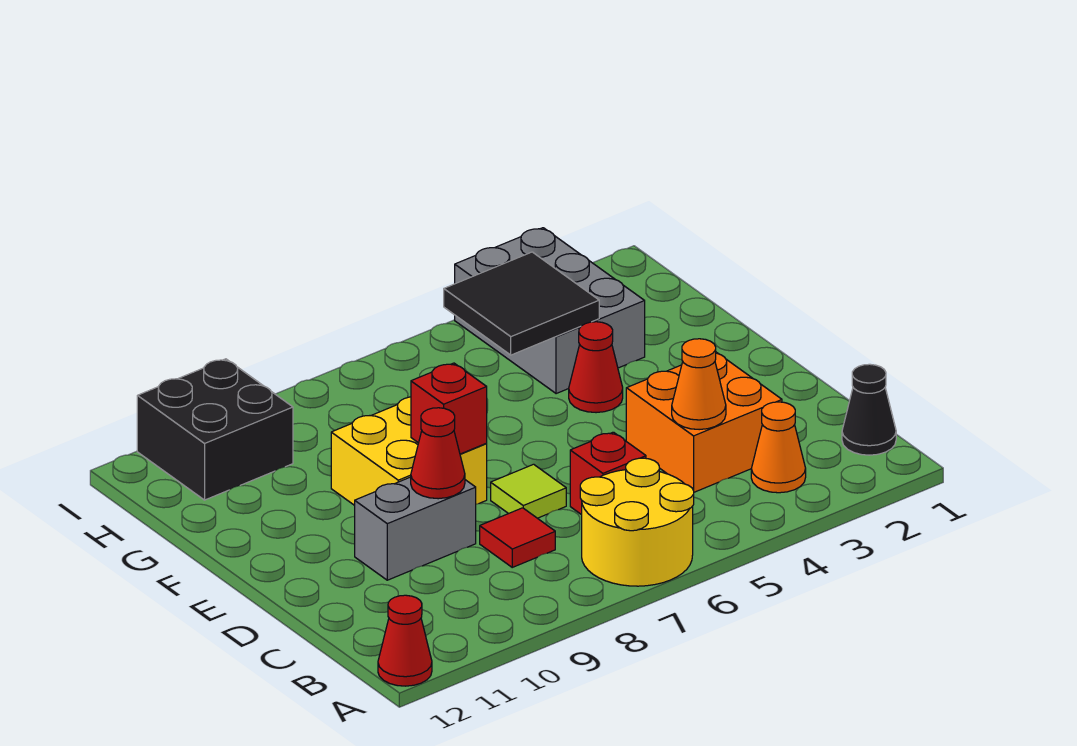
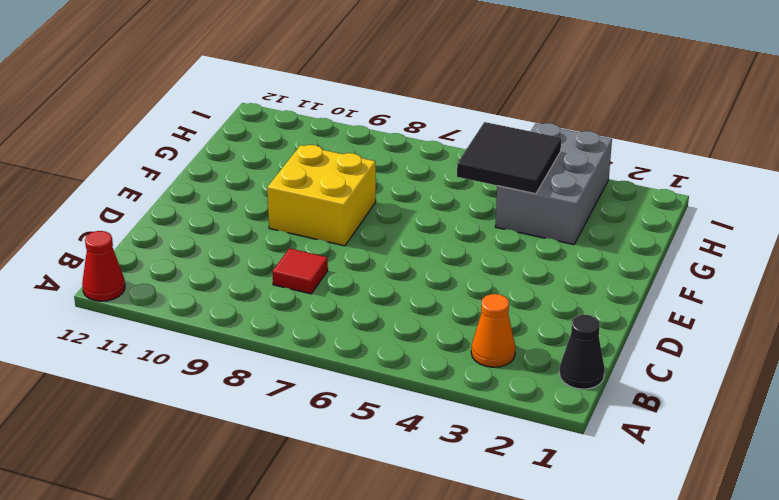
none -> yellow 2x2 round brick [580,458,694,586]
none -> orange 2x2 brick [626,352,782,492]
none -> red 1x1 brick [570,432,646,515]

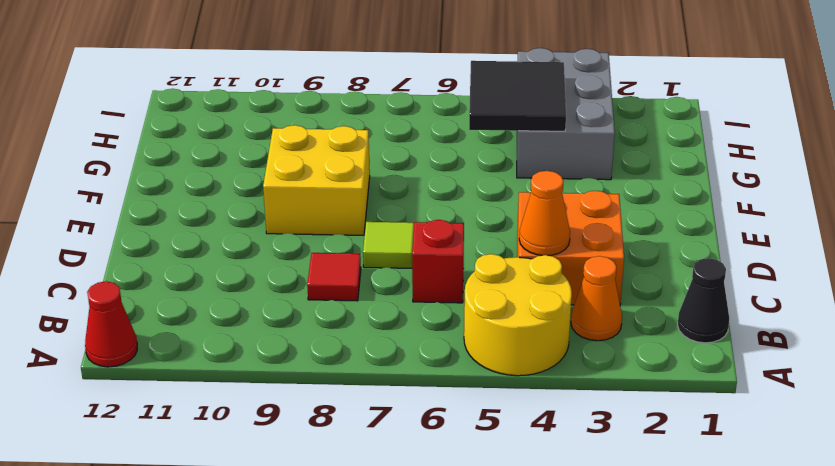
yellow 2x2 round brick [464,254,572,376] -> yellow 2x2 round brick moved to [580,458,694,586]
none -> grey 1x2 brick [355,477,476,580]
none -> red 1x1 cone [569,322,623,413]
none -> black 2x2 brick [137,359,293,500]

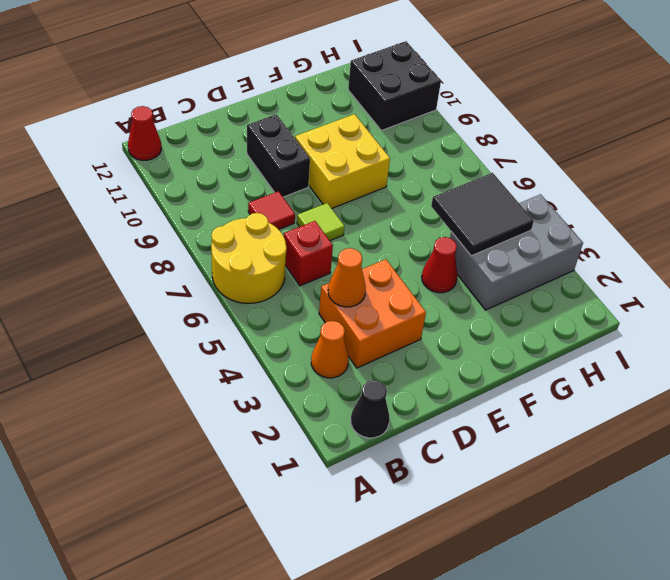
black 1x2 brick [247,114,310,197] -> grey 1x2 brick [355,477,476,580]
none -> red 1x1 cone [411,408,465,499]
none -> red 1x1 brick [411,363,487,454]

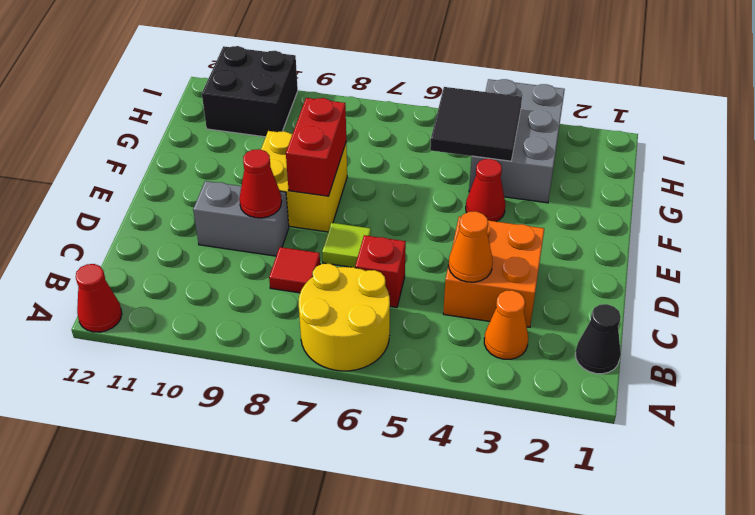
red 1x2 brick [286,98,346,196] -> red 1x1 brick [411,363,487,454]

